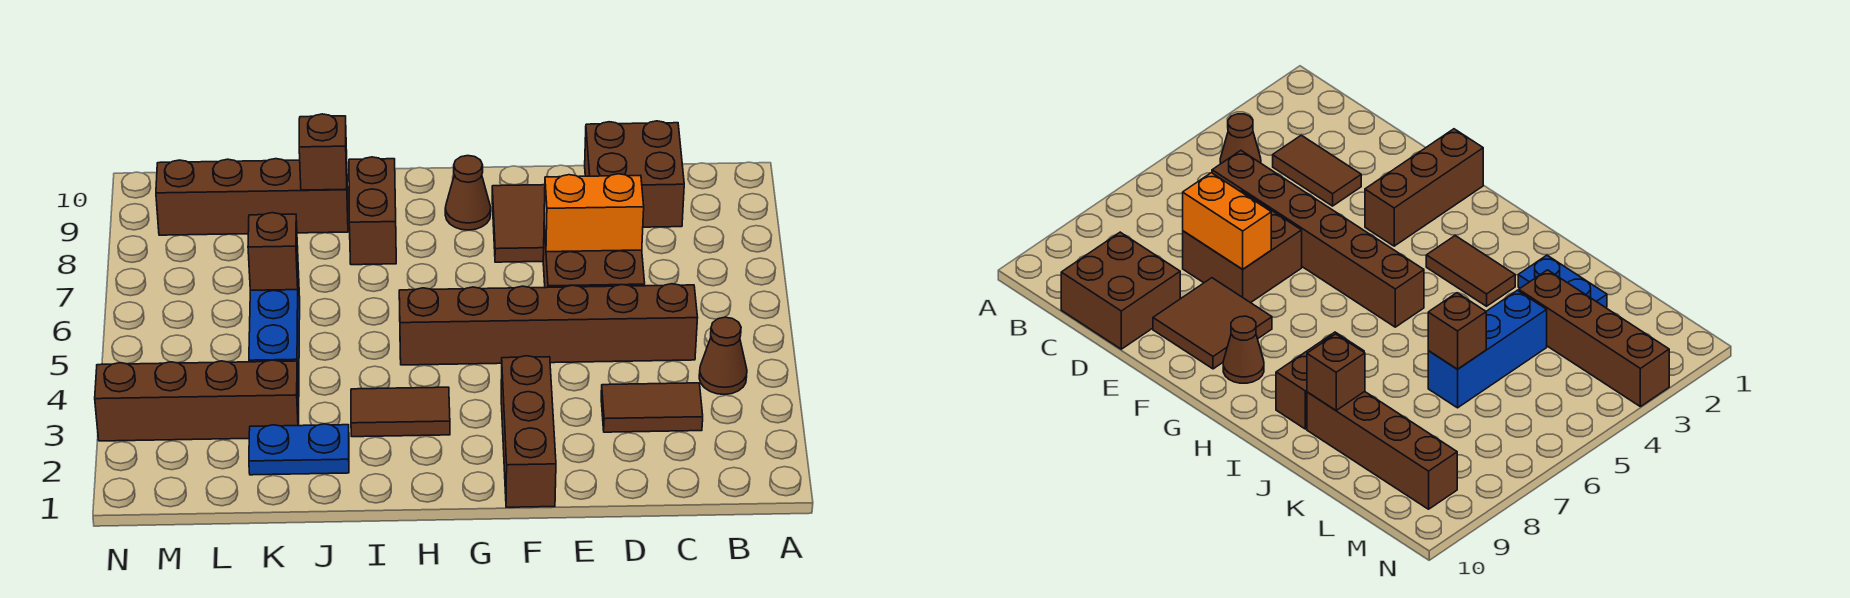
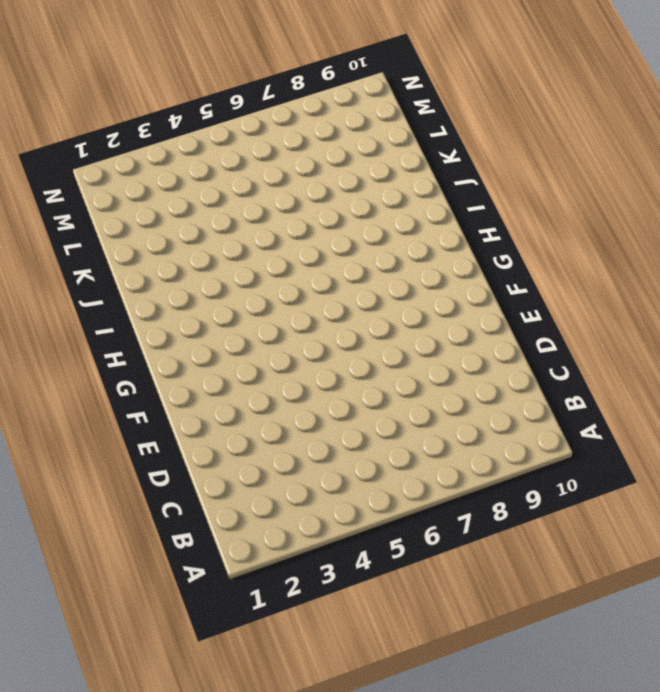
none -> brown 1x1 cone [699,317,747,395]
none -> brown 1x2 tile [601,383,703,432]
none -> brown 1x6 brick [399,284,698,365]

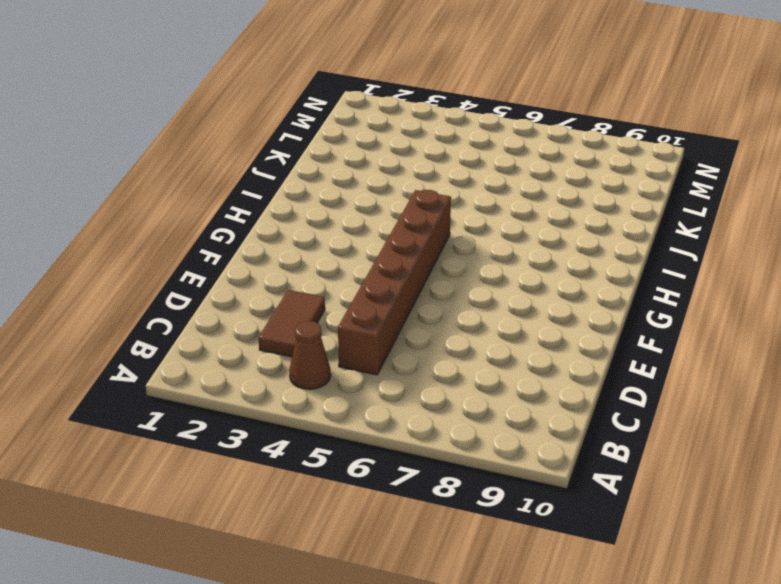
none -> brown 2x2 brick [585,121,684,227]
none -> brown 2x2 brick [543,226,645,288]
none -> brown 2x2 tile [492,185,545,262]

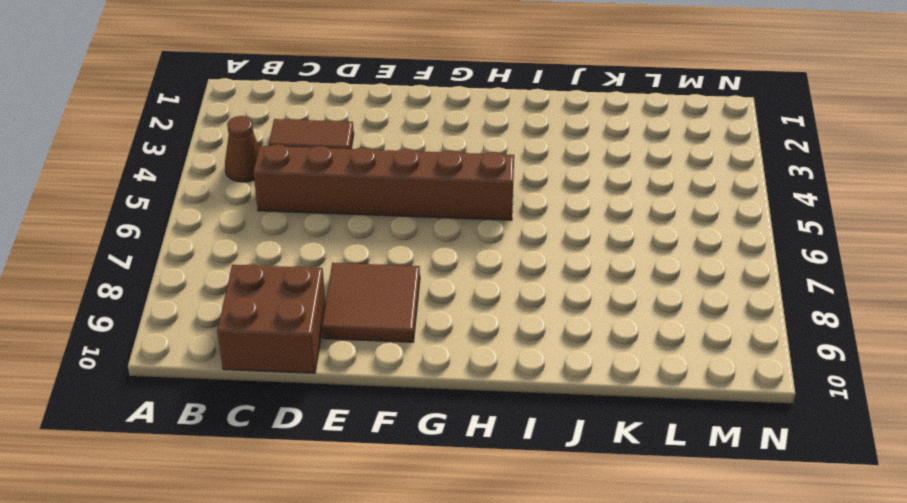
none -> brown 2x2 brick [543,226,645,288]
none -> brown 1x3 brick [501,356,556,507]
none -> brown 1x1 cone [445,156,491,230]

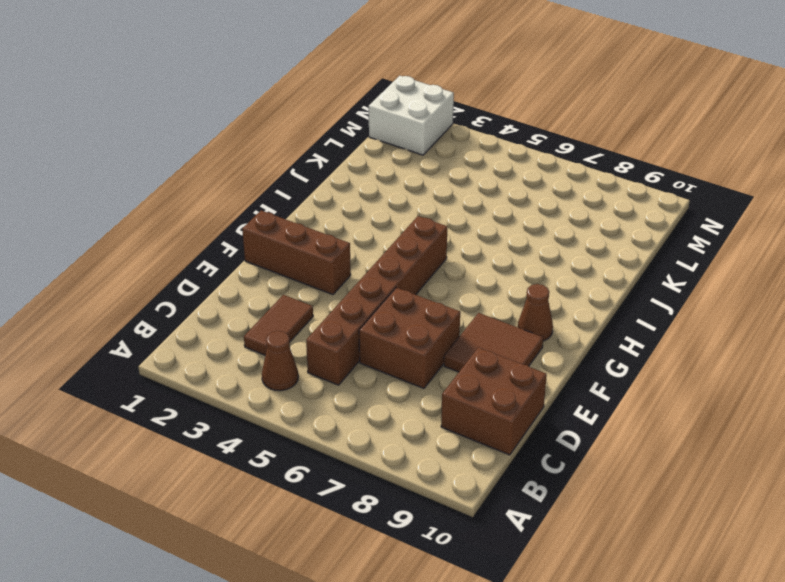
white 2x2 brick [369,76,454,155] -> none
none -> brown 1x2 tile [351,387,450,437]
none -> brown 1x2 brick [349,157,396,265]
none -> blue 1x2 plate [249,424,349,475]

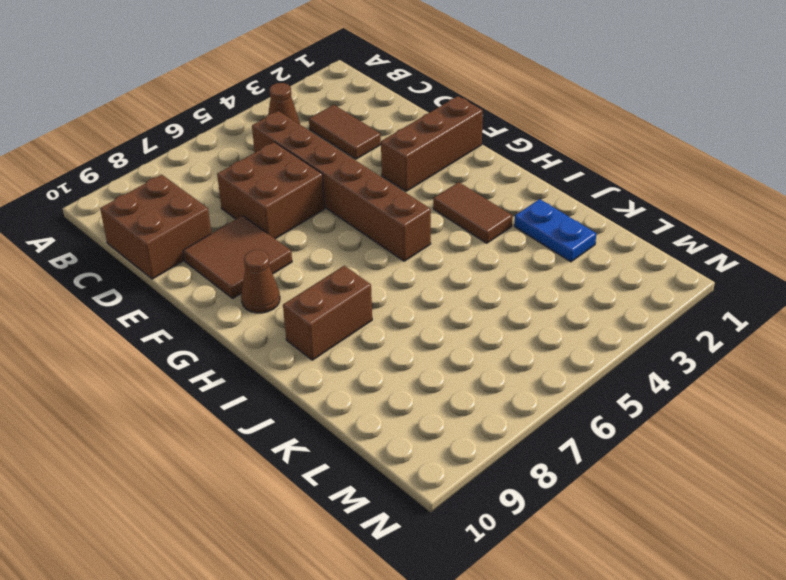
none -> brown 1x4 brick [156,159,348,235]
none -> brown 1x4 brick [95,360,299,441]
none -> blue 1x3 brick [249,271,300,397]

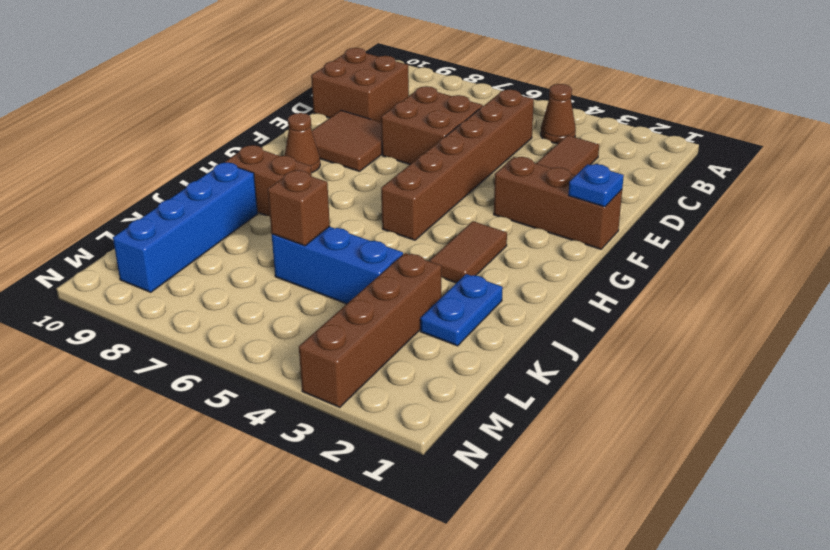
blue 1x1 plate [569,164,624,207] -> none
blue 1x4 brick [113,162,258,292] -> brown 1x4 brick [156,159,348,235]
none -> orange 1x2 brick [544,174,644,252]
none -> brown 1x1 brick [299,114,347,190]

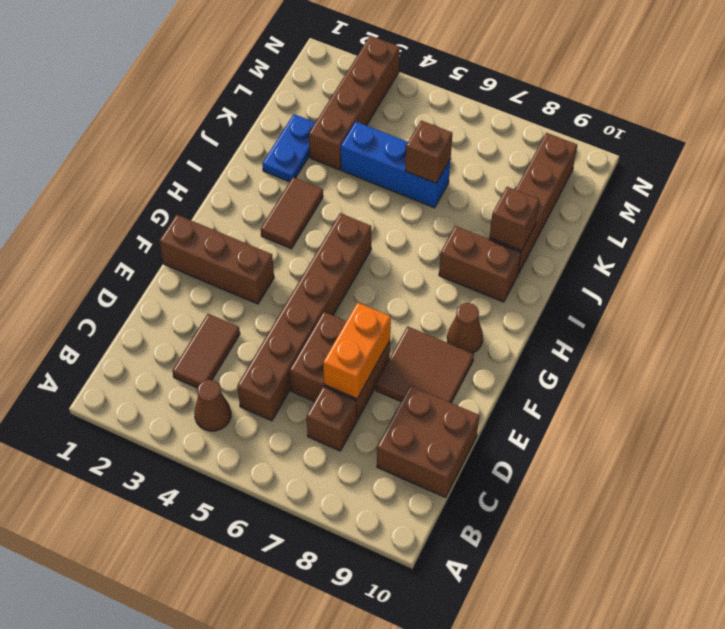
brown 1x1 brick [306,386,357,451] -> none

